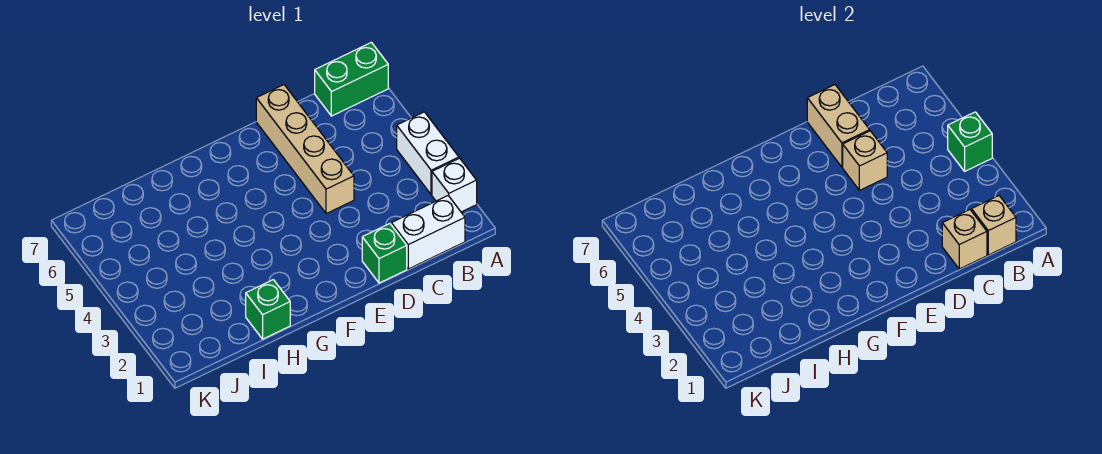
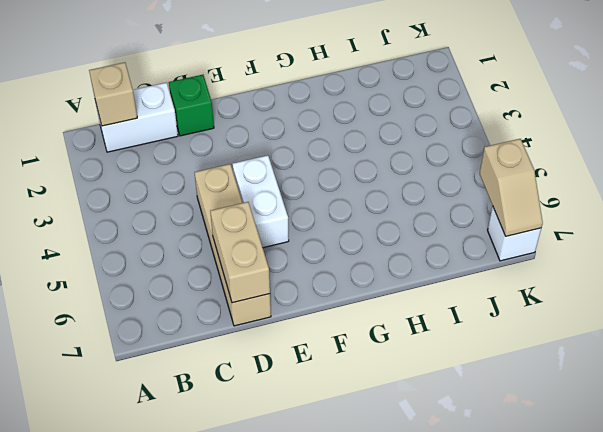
white 1x2 brick [233,155,289,248] -> white 1x2 brick moved to [397,112,459,195]
tan 1x2 slope [480,139,543,236] -> none
white 1x1 brick [487,206,541,261] -> white 1x1 brick moved to [432,158,477,212]
none -> green 1x2 brick [315,42,388,116]
none -> green 1x1 brick [246,280,290,339]
none -> green 1x1 brick [948,112,992,171]

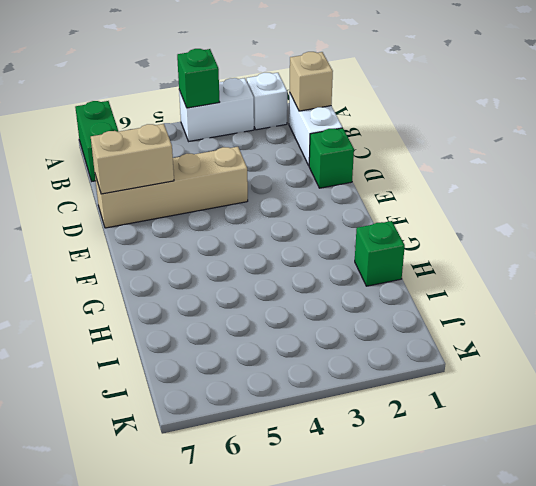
none -> tan 1x1 brick [942,210,987,269]
none -> tan 1x1 brick [843,131,887,190]

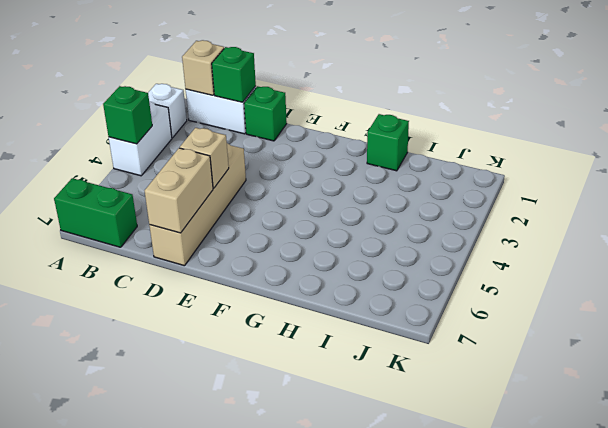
green 1x1 brick [212,47,256,102] -> tan 1x1 brick [942,210,987,269]

